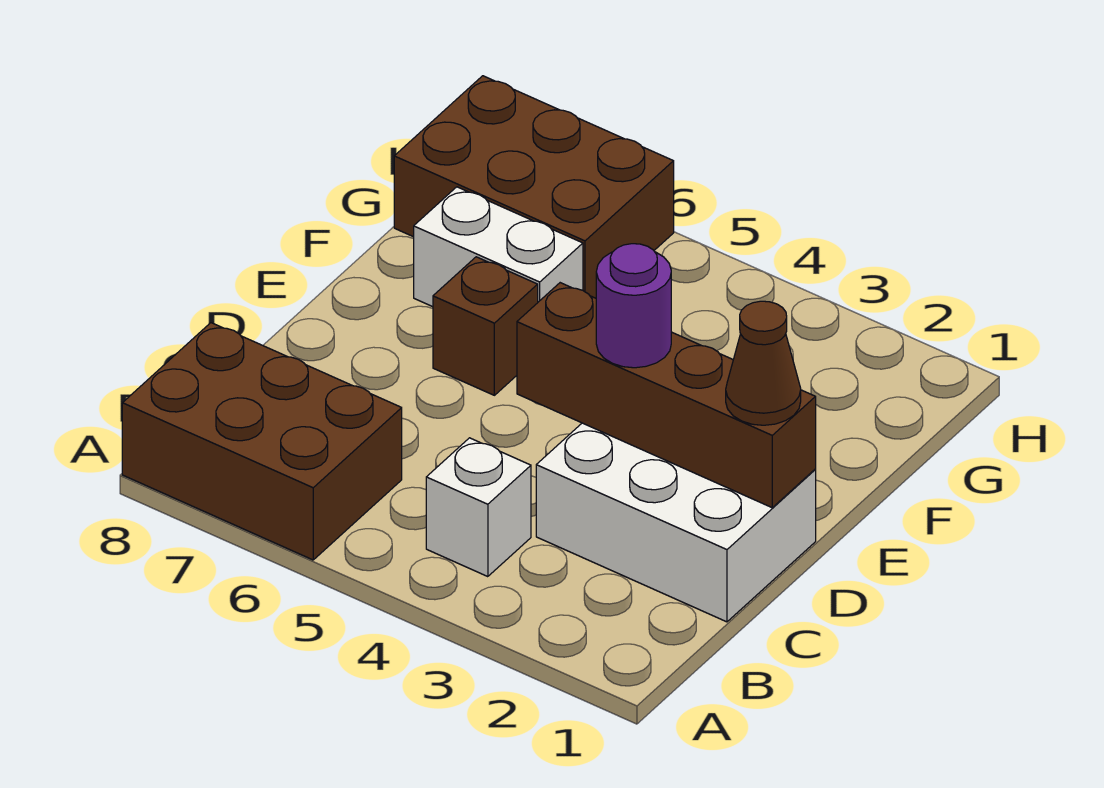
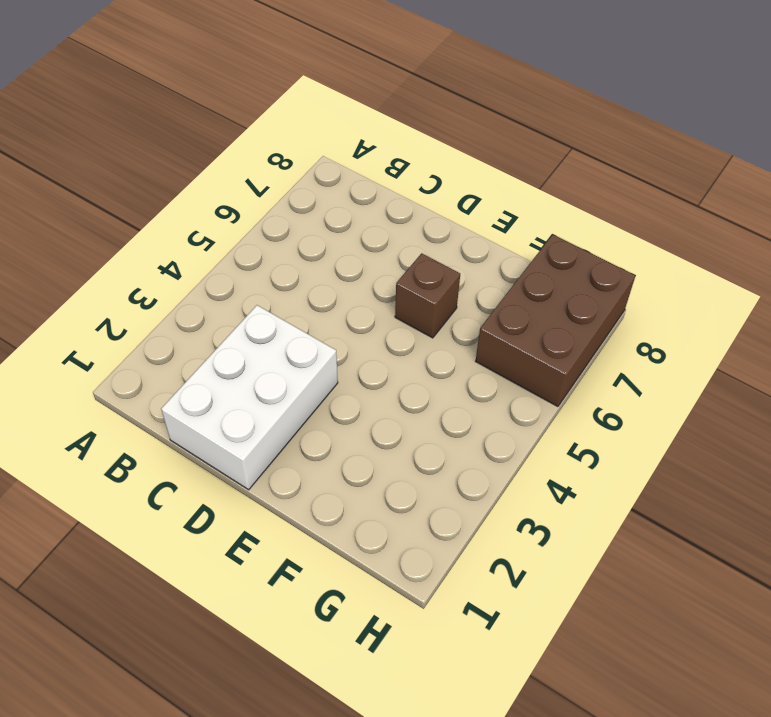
none -> brown 2x3 brick [122,323,402,560]
none -> white 1x1 brick [426,438,531,577]

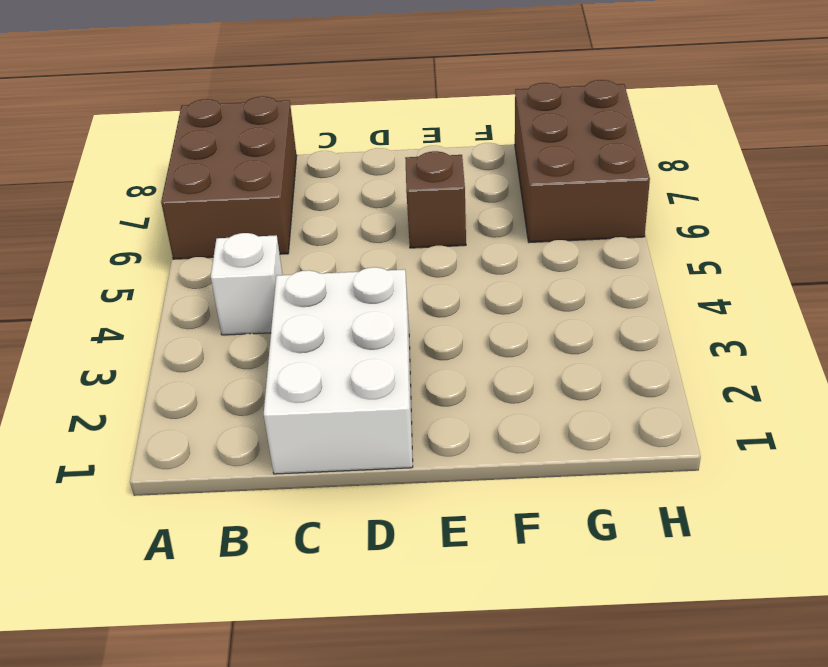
none -> white 1x2 brick [414,187,583,307]
none -> brown 1x4 brick [517,283,816,507]

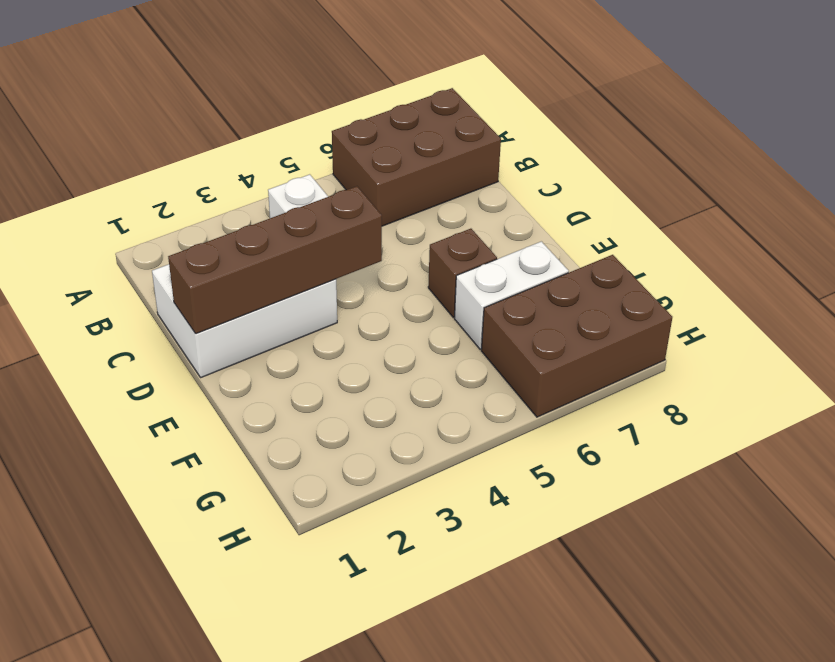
none -> brown 1x1 cone [726,301,801,425]
none -> purple 1x1 round brick [596,244,671,368]

